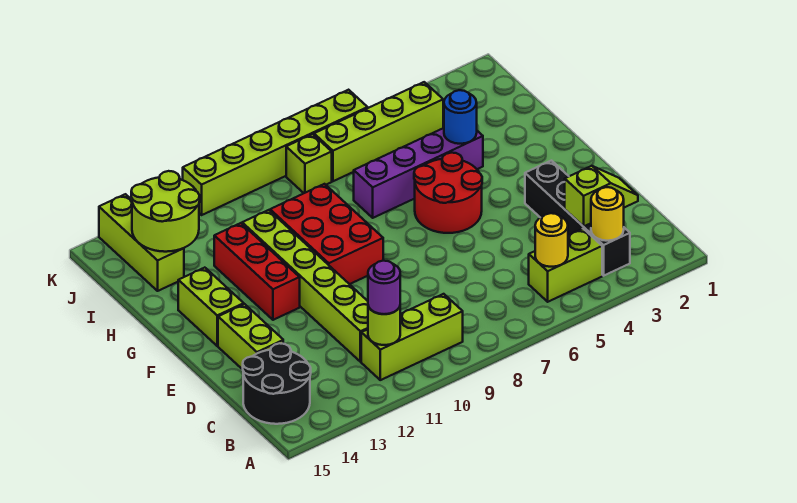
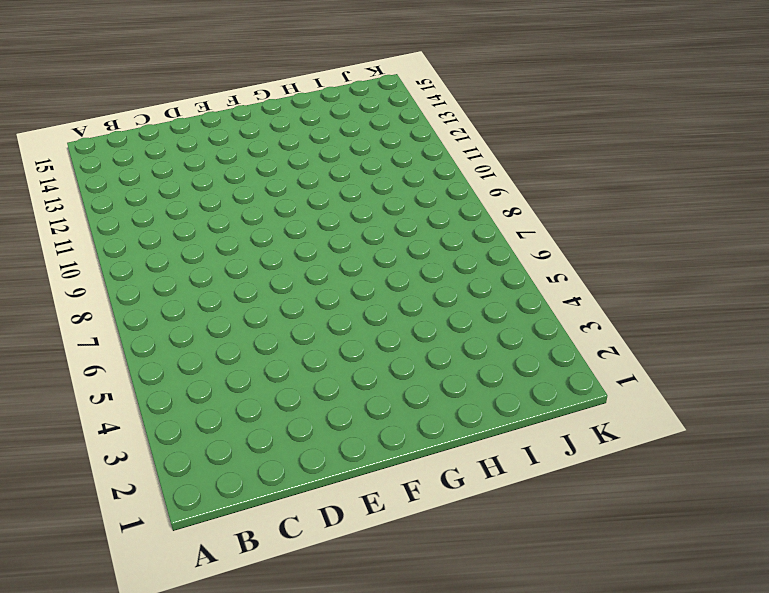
none -> black 1x4 brick [525,161,630,276]
none -> lime 1x2 brick [529,229,602,302]
none -> lime 1x3 brick [361,294,463,380]

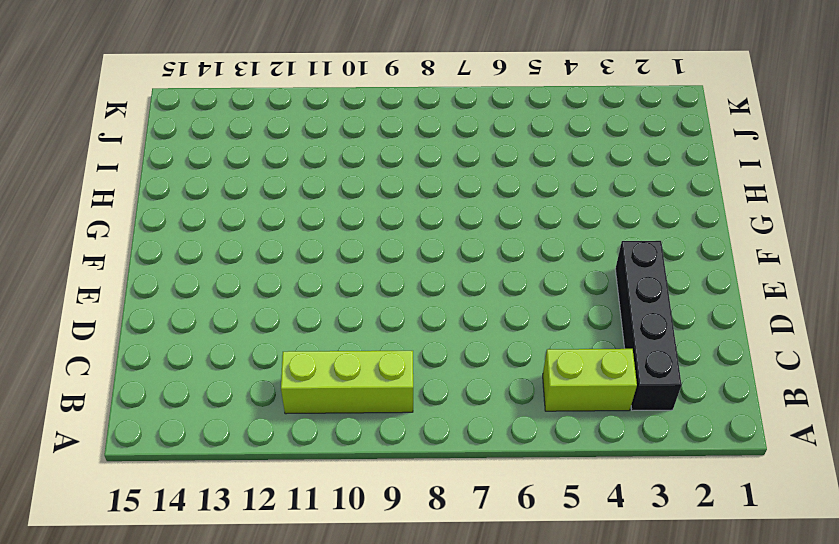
none -> black 2x2 round brick [243,343,311,424]
none -> lime 1x6 brick [242,210,368,362]
none -> lime 1x2 brick [218,304,283,370]

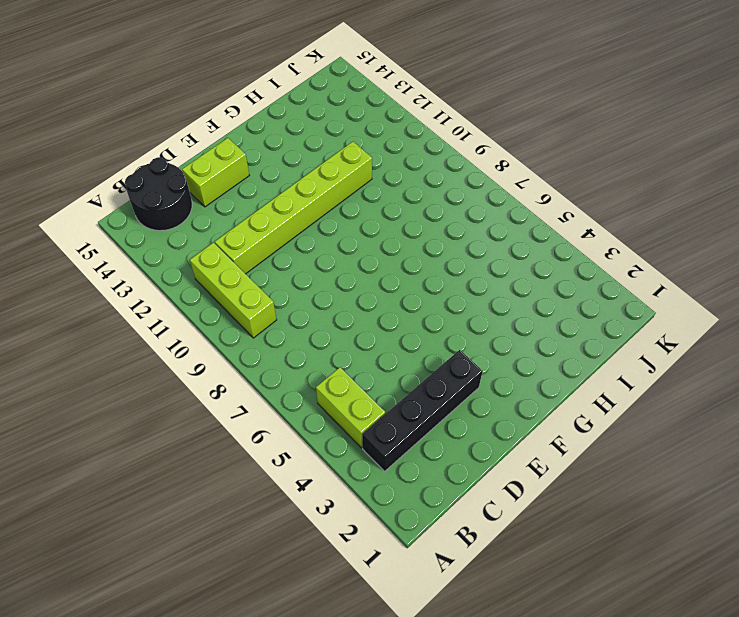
none -> red 2x2 round brick [414,153,482,233]
none -> red 2x3 brick [270,184,383,284]
none -> red 1x3 brick [214,223,300,320]

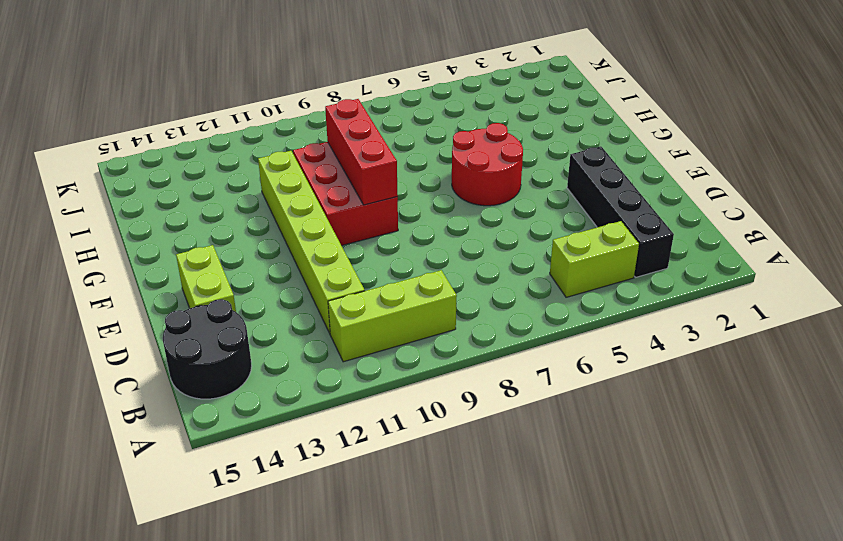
red 1x3 brick [325,99,398,205] -> red 1x3 brick moved to [214,223,300,320]
none -> lime 1x2 brick [178,268,244,346]
none -> purple 1x4 brick [354,128,483,218]
none -> lime 1x3 brick [99,194,184,291]

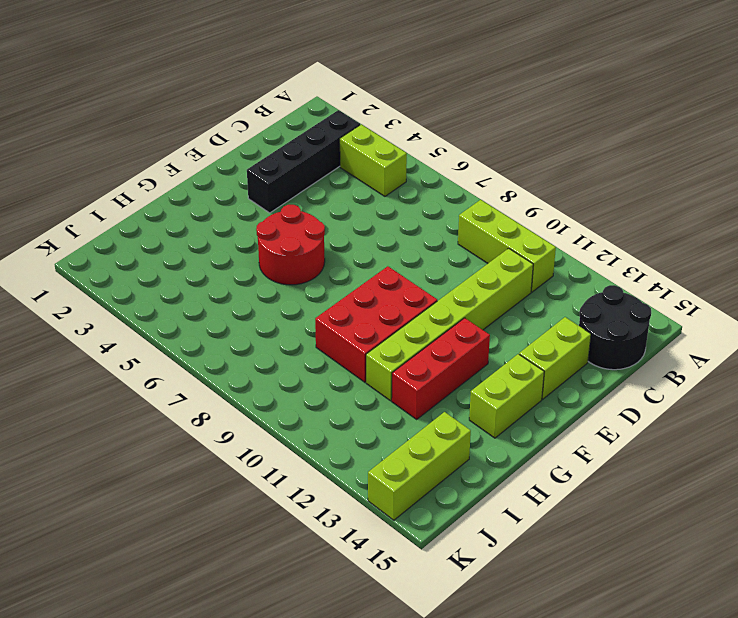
none -> purple 1x4 brick [354,128,483,218]
none -> lime 1x4 brick [314,82,443,181]
none -> lime 1x1 brick [286,134,332,193]

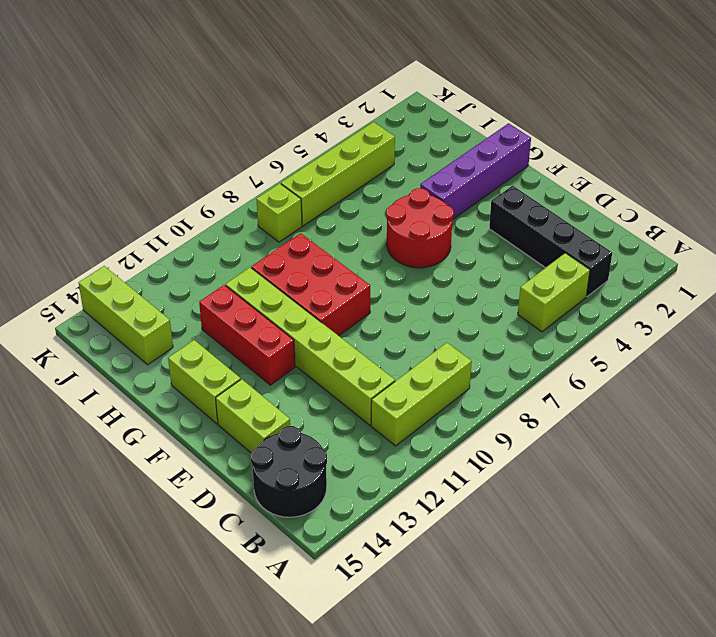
purple 1x4 brick [420,123,531,219] -> purple 1x4 brick moved to [354,128,483,218]
none -> lime 1x6 brick [183,90,368,215]
none -> yellow 1x1 round brick [591,187,624,241]
none -> yellow 1x1 round brick [535,213,568,267]

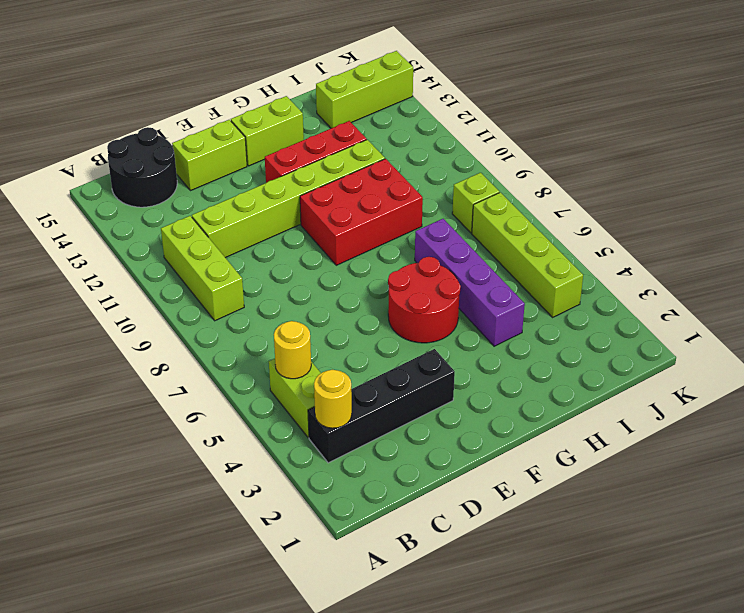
none -> lime 1x6 brick [183,90,368,215]
none -> lime 1x1 round brick [368,306,400,345]
none -> lime 1x2 slope [565,166,638,226]

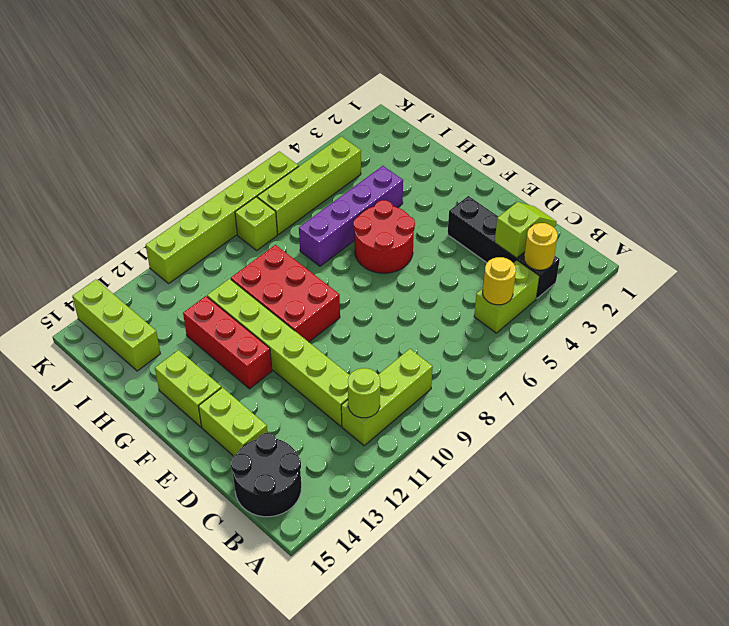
none -> blue 1x1 round brick [444,90,477,144]
none -> lime 2x2 round brick [131,171,200,252]
none -> purple 1x1 round brick [368,261,400,314]

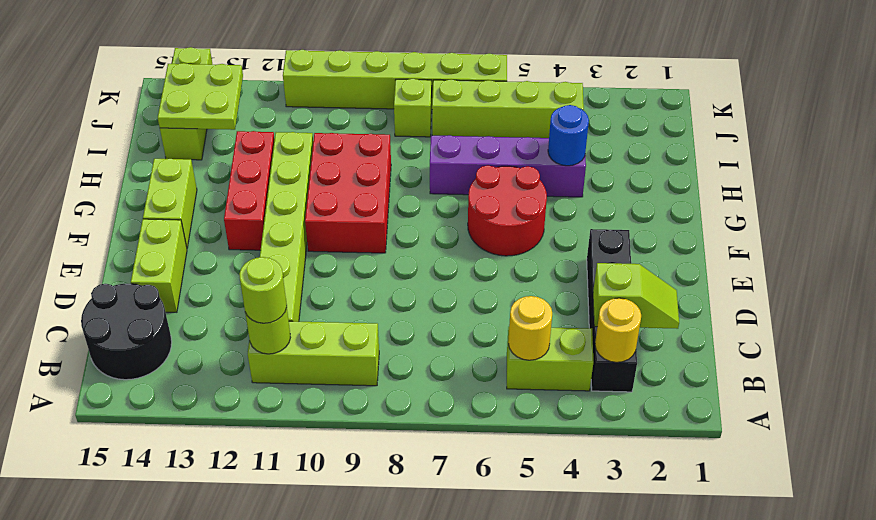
lime 1x1 round brick [239,257,287,323] -> purple 1x1 round brick [368,261,400,314]
lime 2x2 plate [158,63,243,130] -> lime 2x2 round brick [131,171,200,252]

